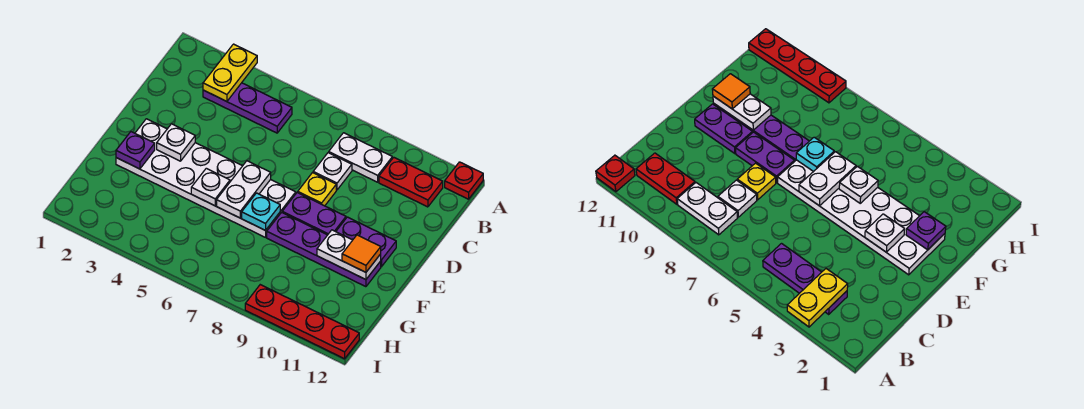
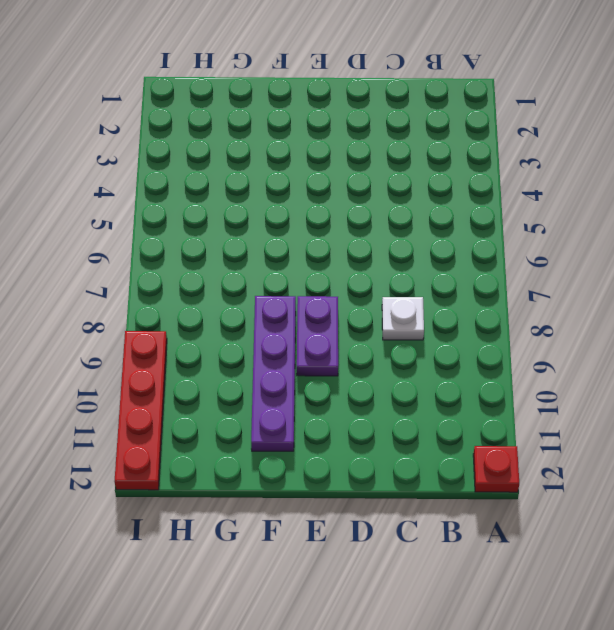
none -> purple 1x3 plate [203,83,292,133]
none -> white 1x2 plate [329,133,392,182]
none -> red 1x2 plate [379,157,443,207]

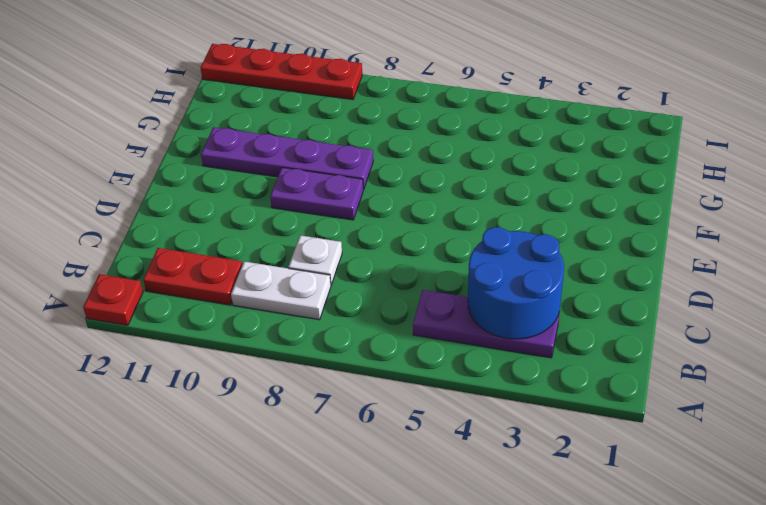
blue 2x2 round brick [468,227,564,339] -> yellow 1x2 plate [203,44,257,101]
none -> yellow 1x1 plate [298,173,336,206]
none -> white 2x6 plate [116,119,296,237]
none -> purple 1x2 plate [336,217,396,267]

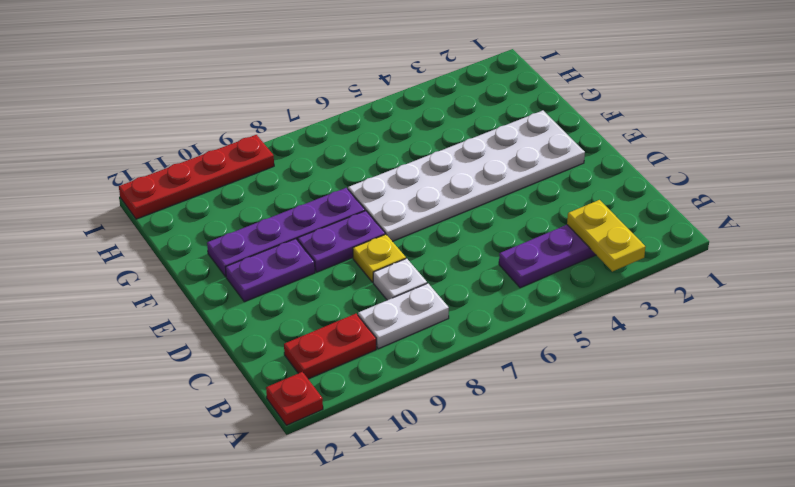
none -> white 1x1 plate [157,124,195,161]
none -> white 1x2 plate [217,161,271,218]
none -> purple 1x1 plate [116,132,155,169]

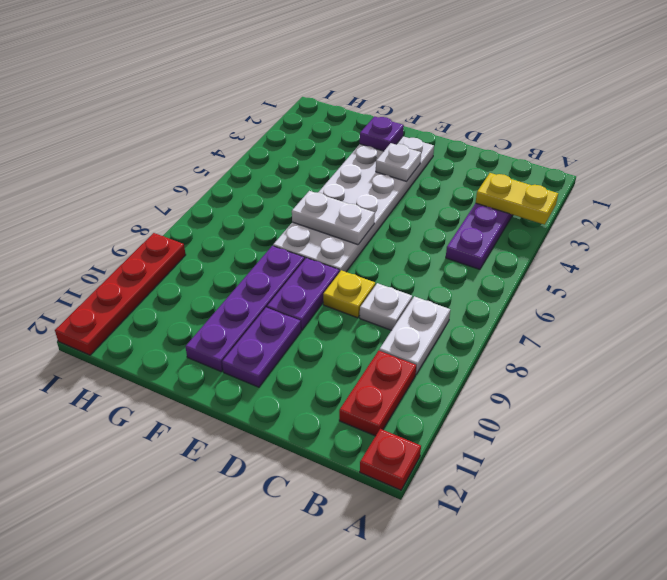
none -> white 1x1 plate [191,168,230,206]
none -> cyan 1x1 plate [242,193,280,230]
none -> white 1x2 plate [317,230,381,280]

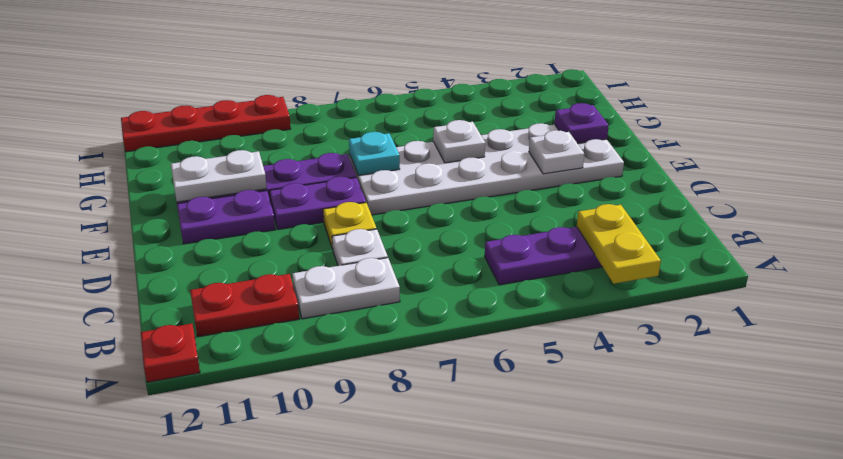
none -> white 1x2 plate [217,161,271,218]
none -> orange 1x1 tile [342,235,381,272]

